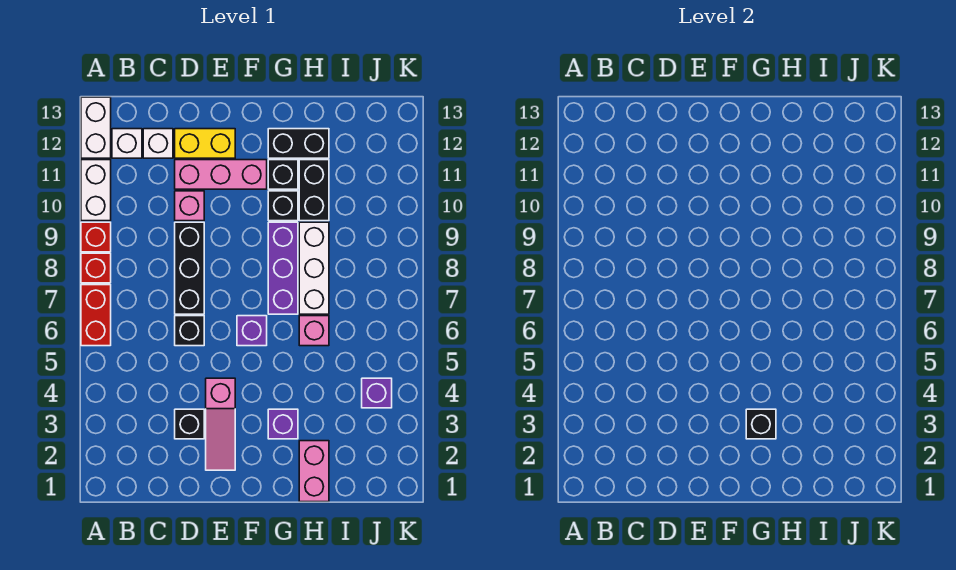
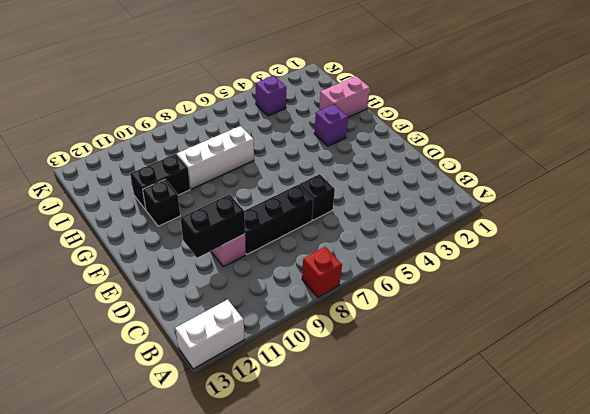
black 1x2 brick [181,194,245,258] -> black 1x2 brick turned to [268,129,329,158]
none -> red 1x2 brick [81,285,111,346]
none -> red 1x1 brick [81,222,111,252]
none -> white 1x2 brick [81,160,111,221]

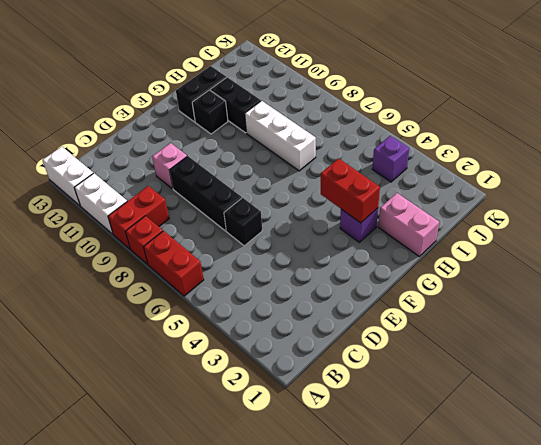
red 1x2 brick [108,186,169,249] -> red 1x1 brick [81,222,111,252]
red 1x2 brick [321,158,380,223] -> black 1x1 brick [746,409,776,439]
none -> white 1x1 brick [112,129,142,158]
none -> white 1x1 brick [143,129,173,158]
none -> black 1x1 brick [175,409,204,439]

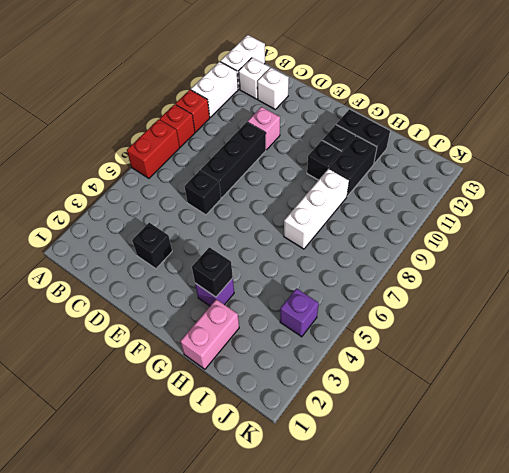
none -> pink 1x3 brick [175,160,267,189]
none -> yellow 1x2 brick [175,129,235,158]
none -> pink 1x3 slope [206,378,235,470]

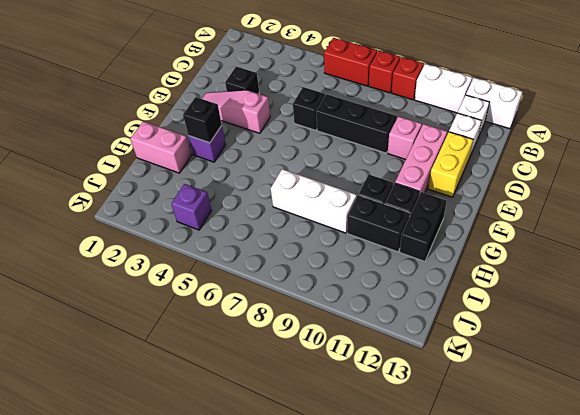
none -> purple 1x1 brick [237,316,267,346]
none -> purple 1x3 brick [268,222,298,314]
none -> pink 1x1 brick [299,316,329,346]

